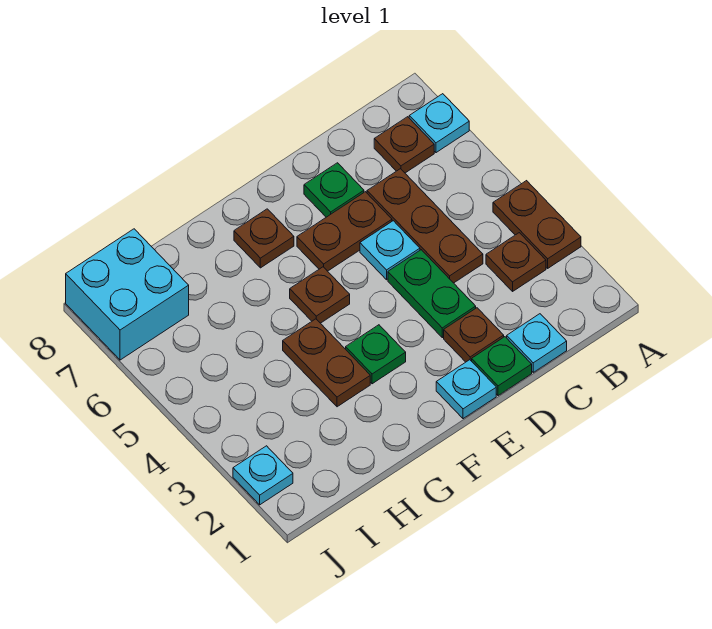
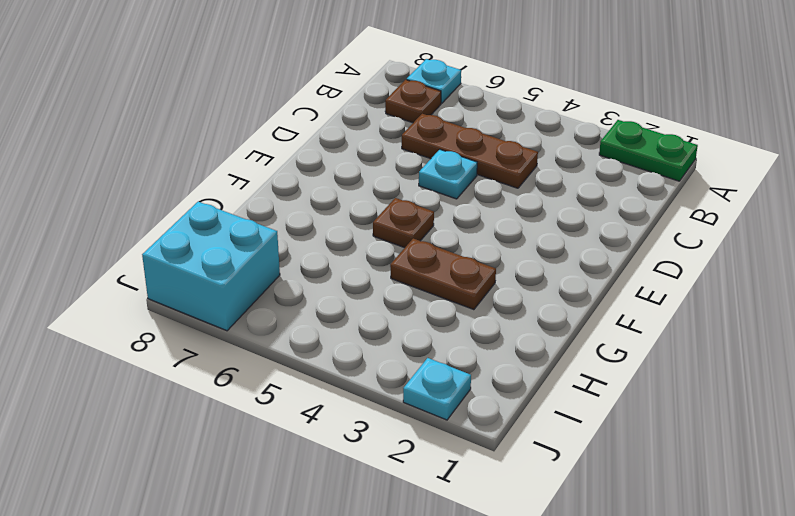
green 1x2 plate [599,120,698,181] -> green 1x2 plate moved to [388,250,476,338]
none -> brown 1x2 plate [493,181,581,268]
none -> brown 1x1 plate [486,233,546,291]
none -> cyan 1x1 plate [507,314,567,372]

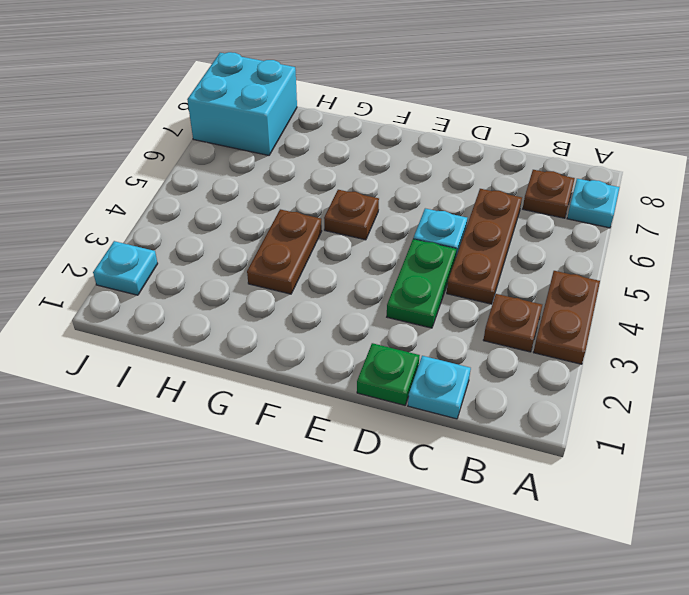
none -> brown 1x1 plate [444,308,504,362]
none -> brown 1x2 plate [297,192,392,271]
none -> green 1x1 plate [304,163,364,217]

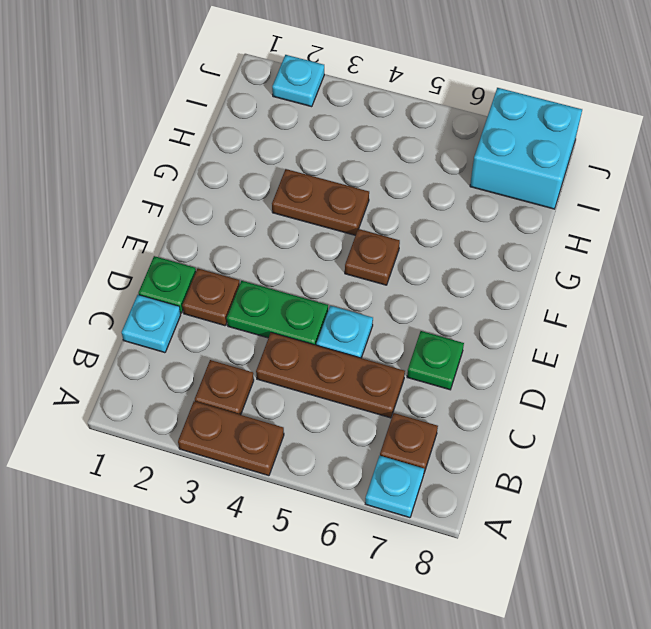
none -> brown 1x2 plate [297,192,392,271]
none -> cyan 1x1 plate [436,360,496,419]
none -> green 1x1 plate [346,325,406,384]

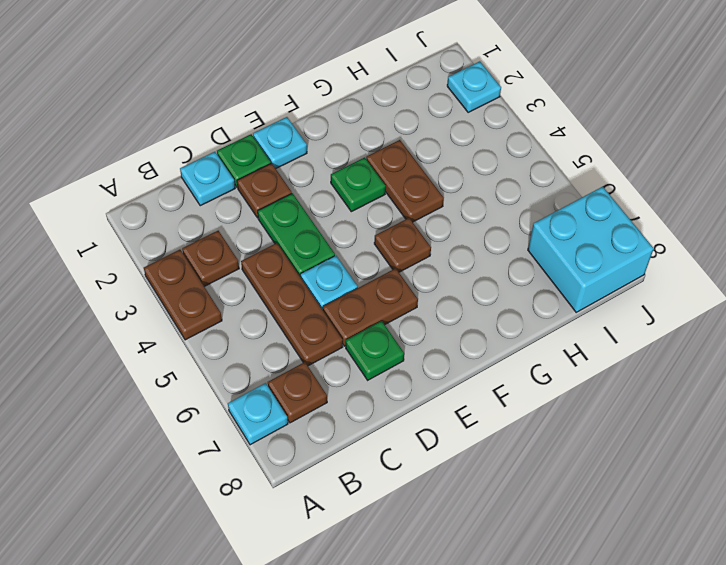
none -> brown 1x1 plate [234,209,294,268]

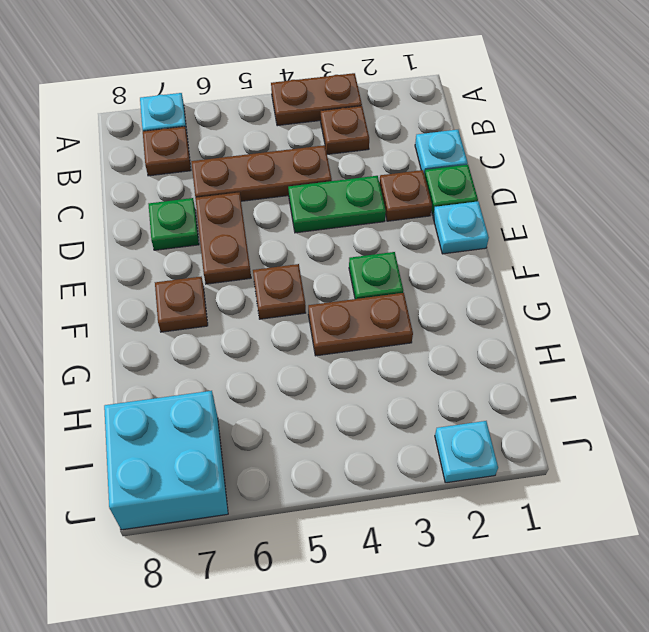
none -> cyan 1x1 plate [360,221,420,280]

